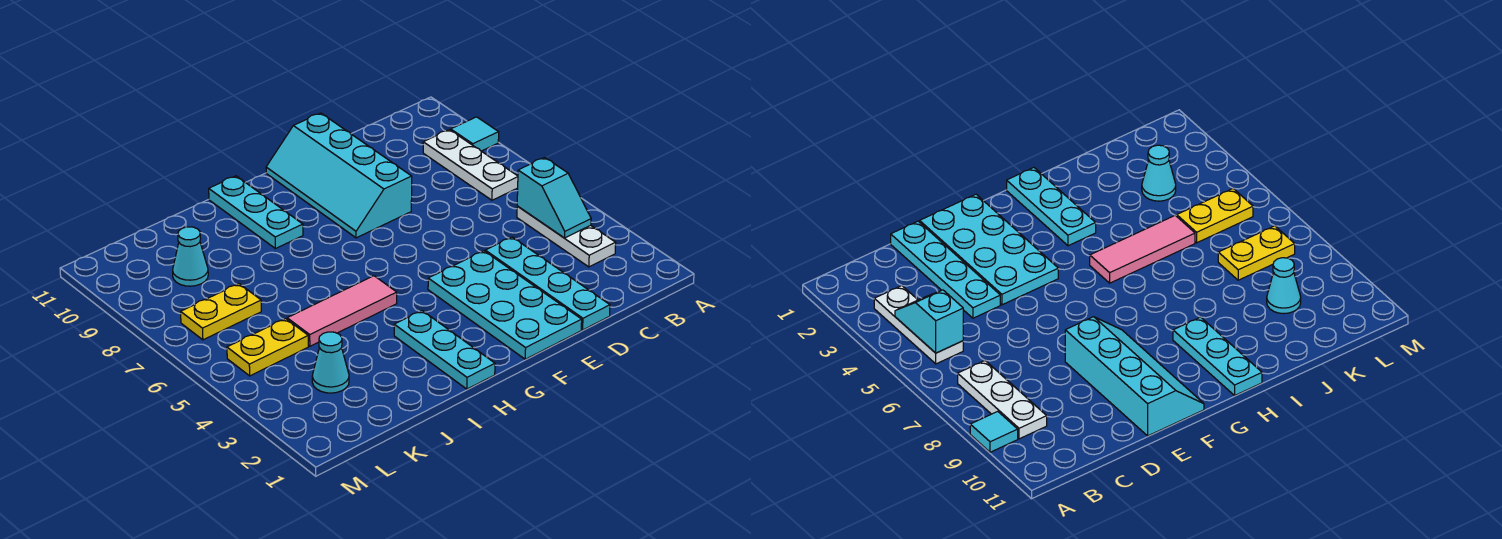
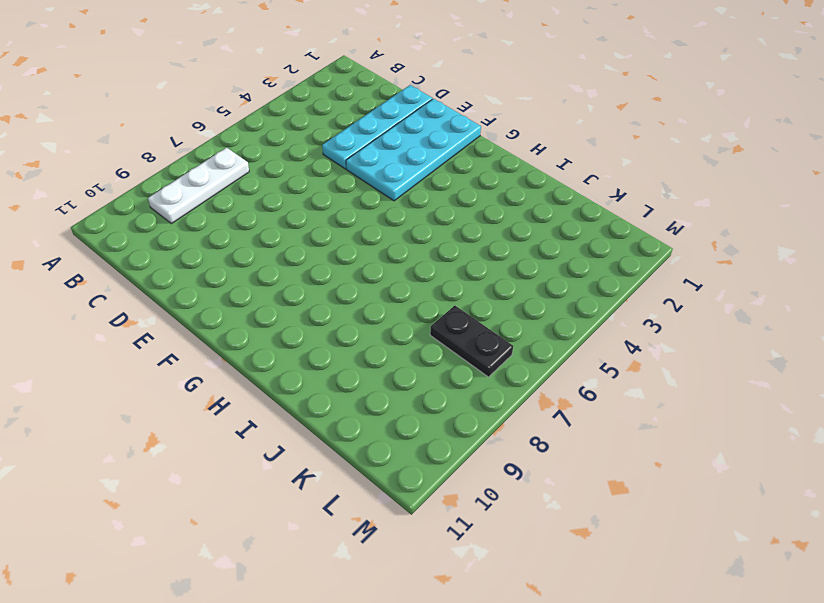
black 1x2 plate [430,306,513,377] -> yellow 1x2 plate [181,284,261,340]
none -> cyan 1x1 tile [451,117,499,151]
none -> white 1x3 plate [517,206,616,267]
none -> cyan 2x4 slope [266,113,412,238]

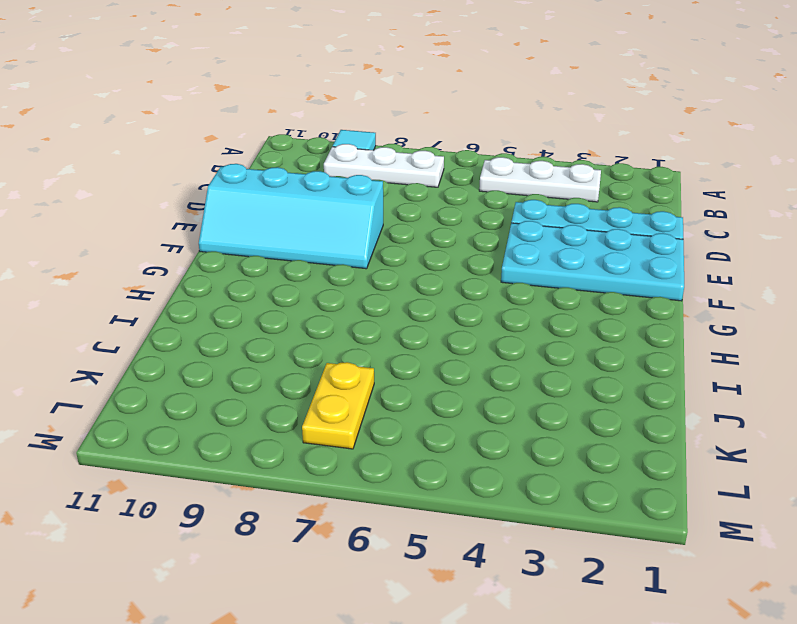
none -> cyan 1x3 plate [394,311,495,389]
none -> pink 1x3 tile [287,276,397,346]
none -> cyan 1x3 plate [209,176,303,249]

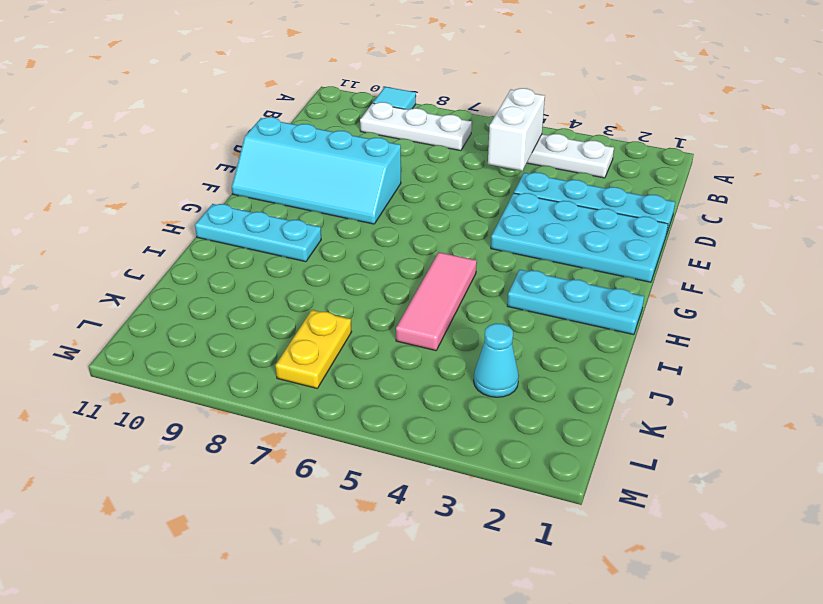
white 1x2 brick [488,88,545,171] -> cyan 1x2 slope [517,158,591,238]
none -> yellow 1x2 plate [227,319,308,376]
none -> cyan 1x1 cone [173,227,208,286]

